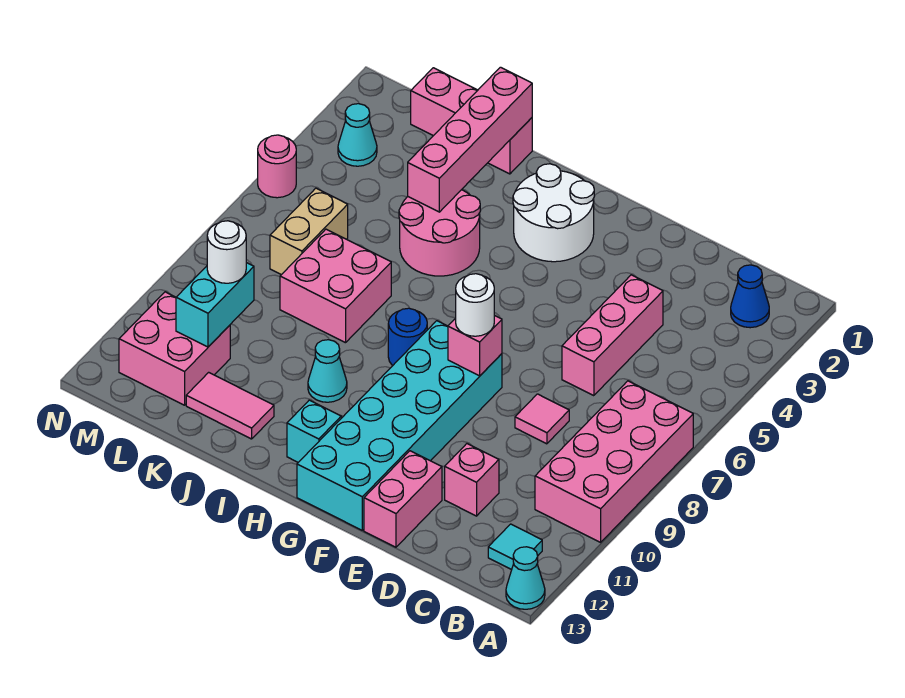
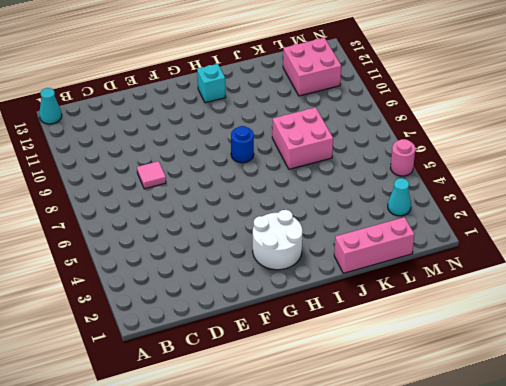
none -> pink 2x4 brick [535,381,693,542]
none -> blue 1x1 cone [731,265,769,328]
none -> cyan 1x1 tile [488,524,542,570]

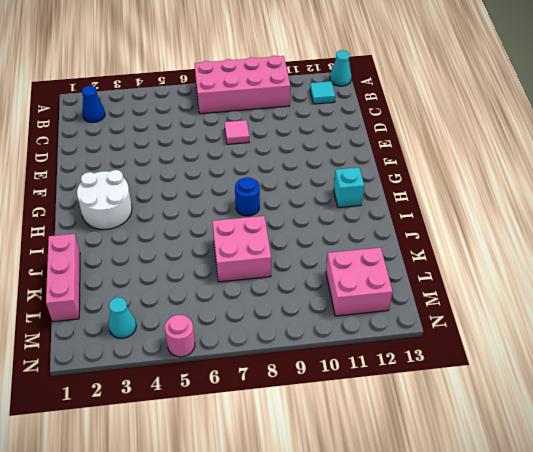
none -> pink 1x3 brick [562,275,663,396]
none -> pink 1x1 brick [445,444,499,516]
none -> pink 1x2 brick [364,451,442,547]

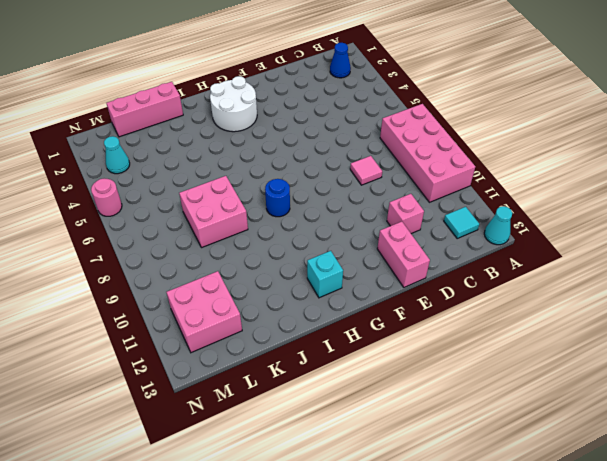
none -> pink 1x3 brick [562,275,663,396]
none -> cyan 2x6 brick [297,321,502,530]
none -> pink 2x2 round brick [399,190,480,276]

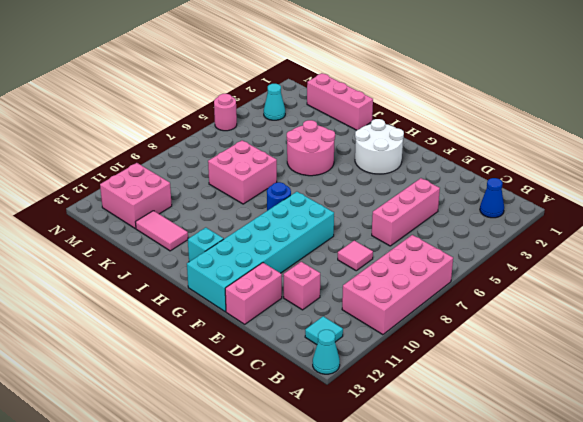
none -> cyan 1x1 cone [308,340,347,402]
none -> tan 1x2 brick [270,188,348,275]
none -> pink 1x1 brick [448,315,502,376]

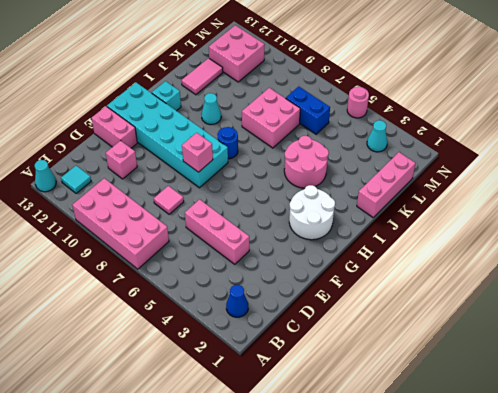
blue 1x2 brick [286,86,330,134] -> tan 1x2 brick [270,188,348,275]
none -> pink 1x4 brick [408,67,532,212]
none -> cyan 1x2 brick [176,263,254,347]
none -> white 1x1 round brick [456,274,494,336]

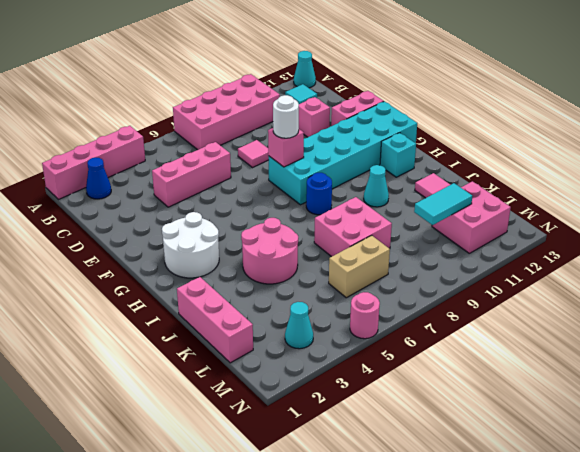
pink 1x4 brick [42,126,145,199] -> pink 1x4 brick moved to [408,67,532,212]
cyan 1x2 tile [414,183,472,225] -> cyan 1x2 brick [176,263,254,347]
none -> white 1x1 round brick [207,221,246,283]

